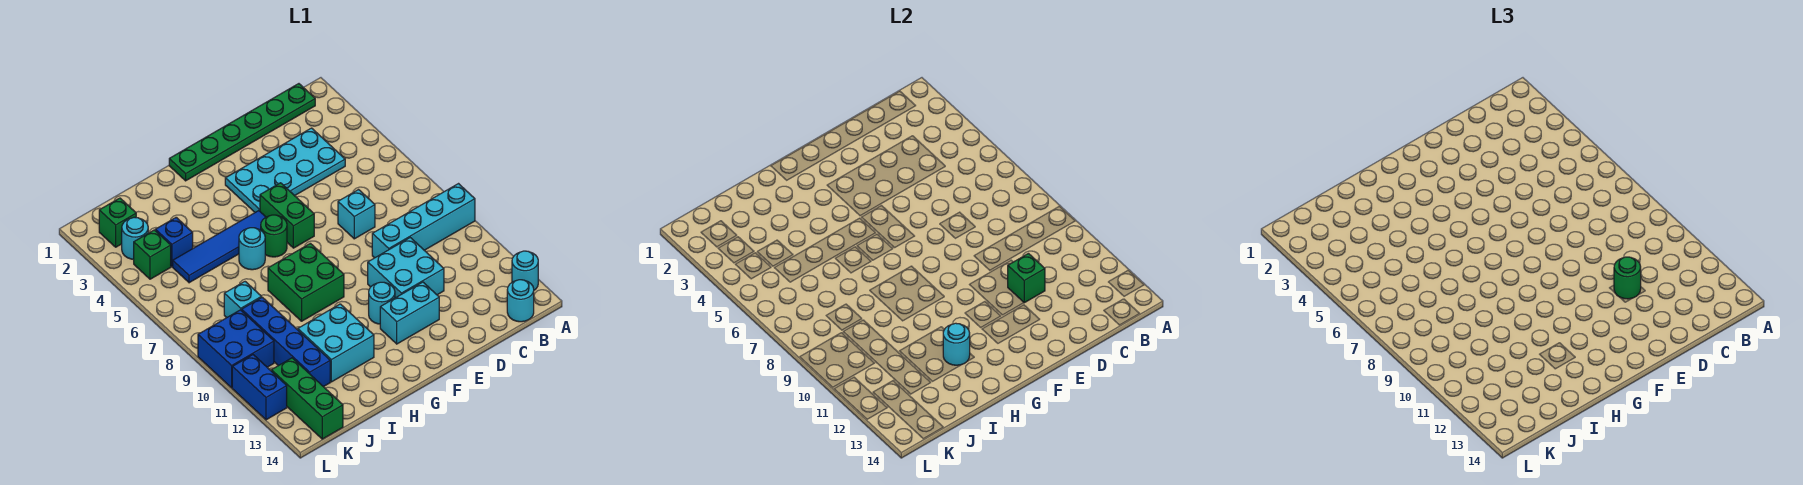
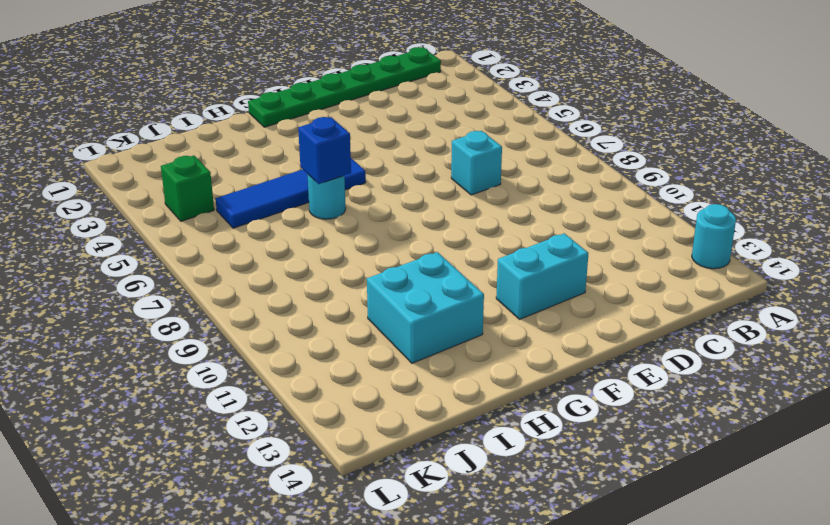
blue 1x1 brick [298,117,351,184] -> blue 1x1 brick moved to [155,217,193,267]
none -> cyan 1x4 brick [372,184,475,258]
none -> cyan 1x1 round brick [507,280,534,322]
none -> cyan 2x4 plate [225,128,345,212]

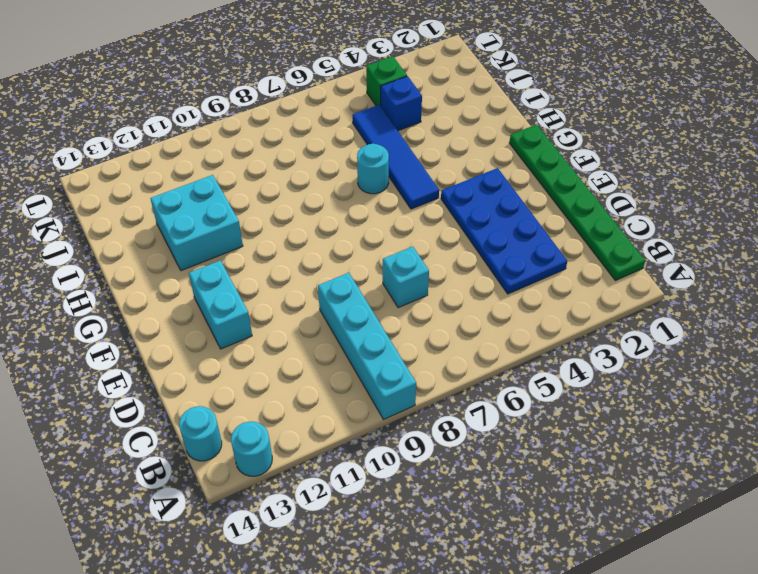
blue 2x4 plate [441,168,567,294] -> cyan 2x4 plate [225,128,345,212]
none -> cyan 2x2 brick [368,238,444,298]
none -> green 1x2 brick [260,183,314,248]
none -> cyan 1x1 round brick [369,282,395,324]

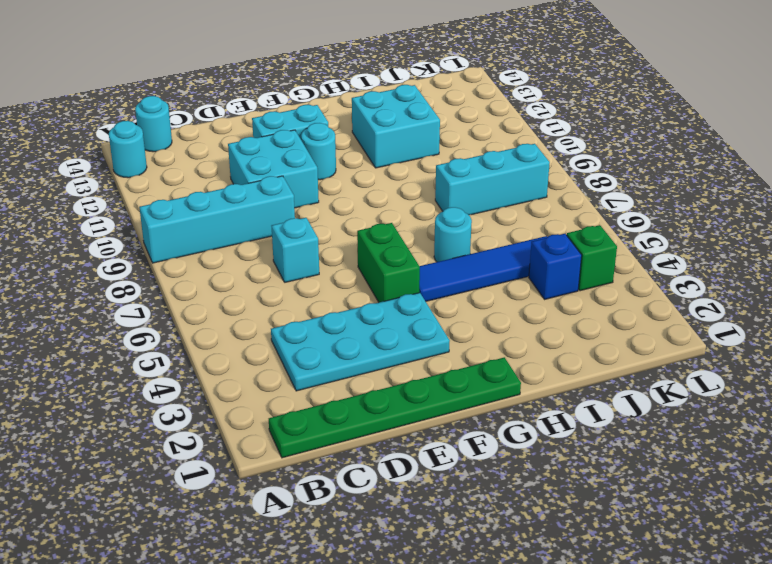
cyan 1x3 brick [435,144,550,215] -> cyan 1x1 brick [224,282,262,318]
none -> green 1x1 round brick [261,215,287,257]
none -> green 2x2 brick [268,243,344,321]
none -> blue 1x4 brick [242,297,330,387]

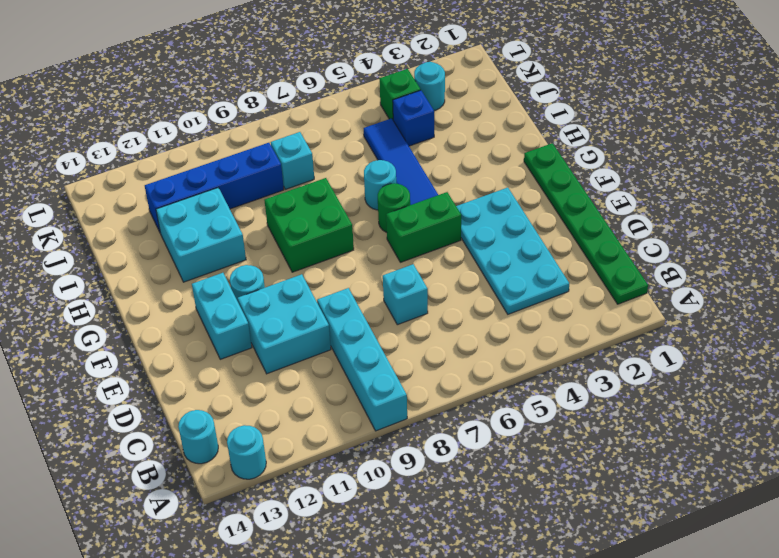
none -> green 1x1 brick [99,198,136,247]
none -> blue 2x2 brick [198,310,274,388]
none -> green 1x3 brick [271,358,343,439]

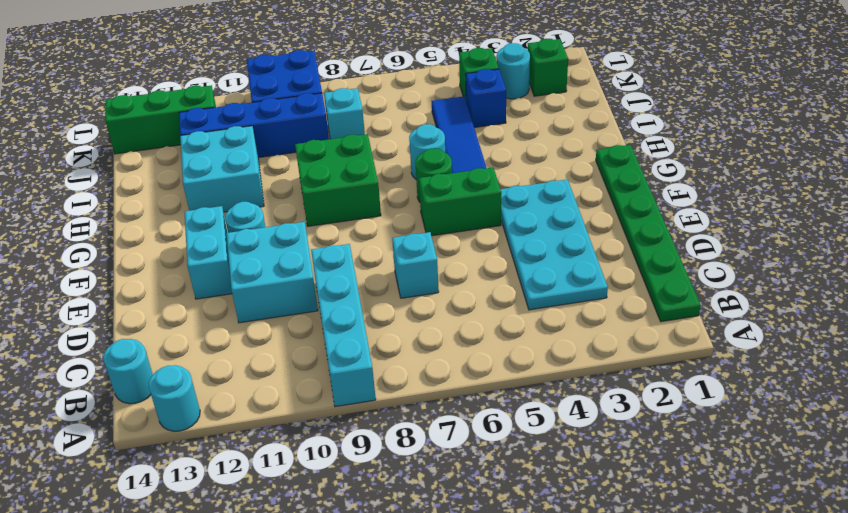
none -> blue 1x2 brick [232,355,287,420]
none -> green 1x1 brick [1008,254,1045,303]
none -> cyan 1x1 round brick [943,323,970,365]

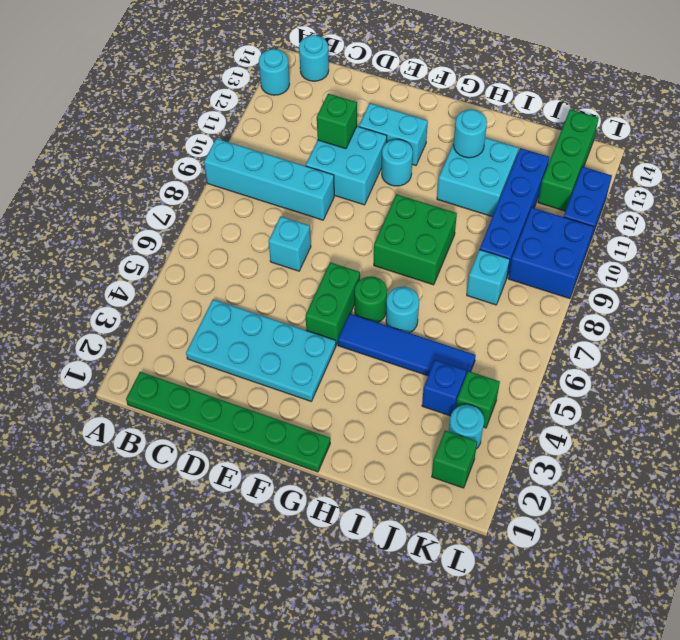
none -> green 1x1 round brick [1614,257,1641,299]

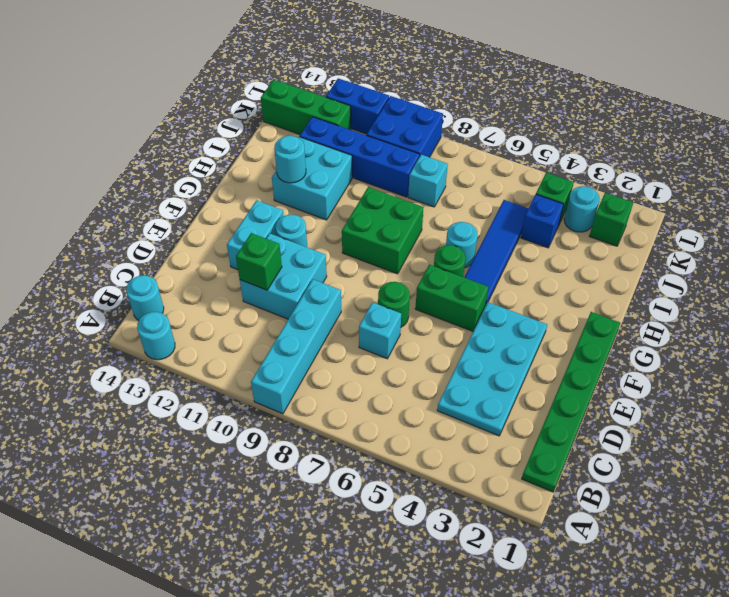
green 1x1 round brick [378,282,410,327] -> green 1x1 round brick moved to [1614,257,1641,299]

